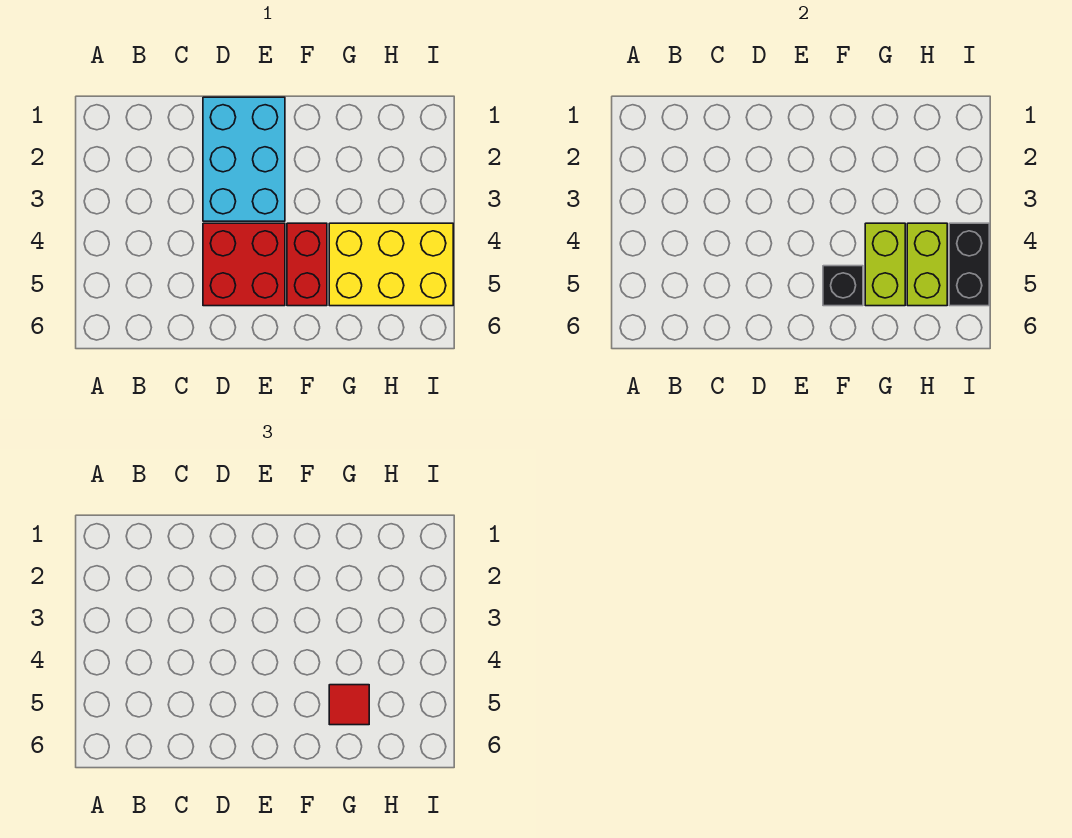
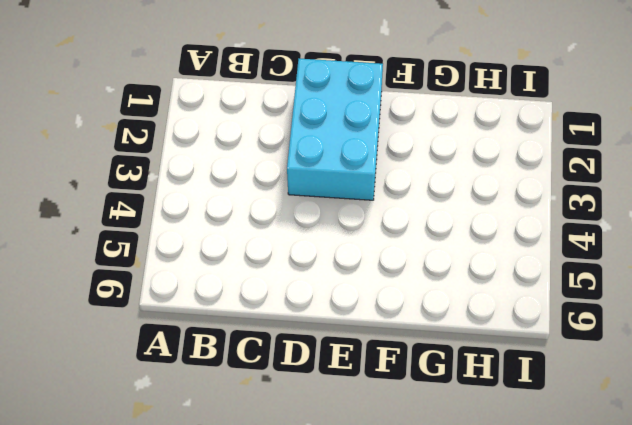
none -> red 2x2 brick [203,223,285,306]
none -> red 1x2 brick [287,223,327,306]

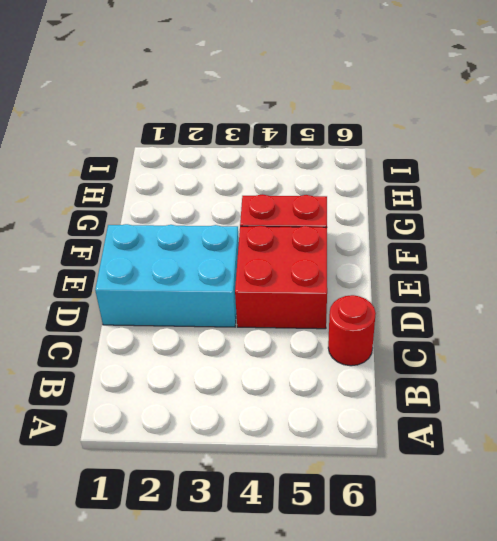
red 1x1 round brick [328,295,376,366] -> none
none -> yellow 2x3 brick [329,223,453,306]
none -> black 1x1 brick [823,266,863,306]

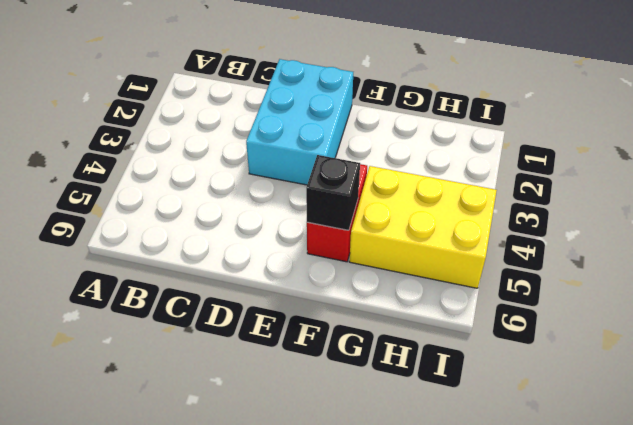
none -> red 2x2 brick [203,223,285,306]
none -> lime 1x2 brick [865,223,905,306]

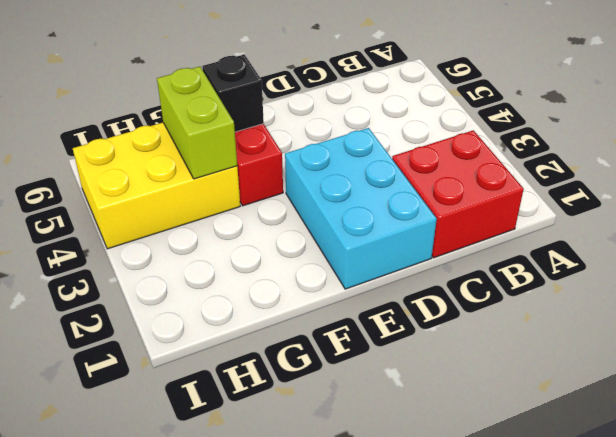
red 2x2 brick [392,130,524,258] -> red 2x2 brick moved to [203,223,285,306]
none -> lime 1x2 brick [907,223,947,306]
none -> black 1x2 brick [949,223,989,306]

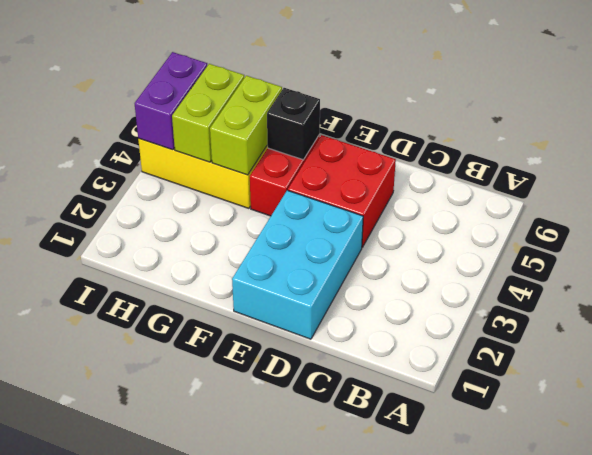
purple 1x2 brick [135,52,207,150] -> black 1x2 brick [949,223,989,306]
none -> red 1x1 tile [329,685,369,725]

